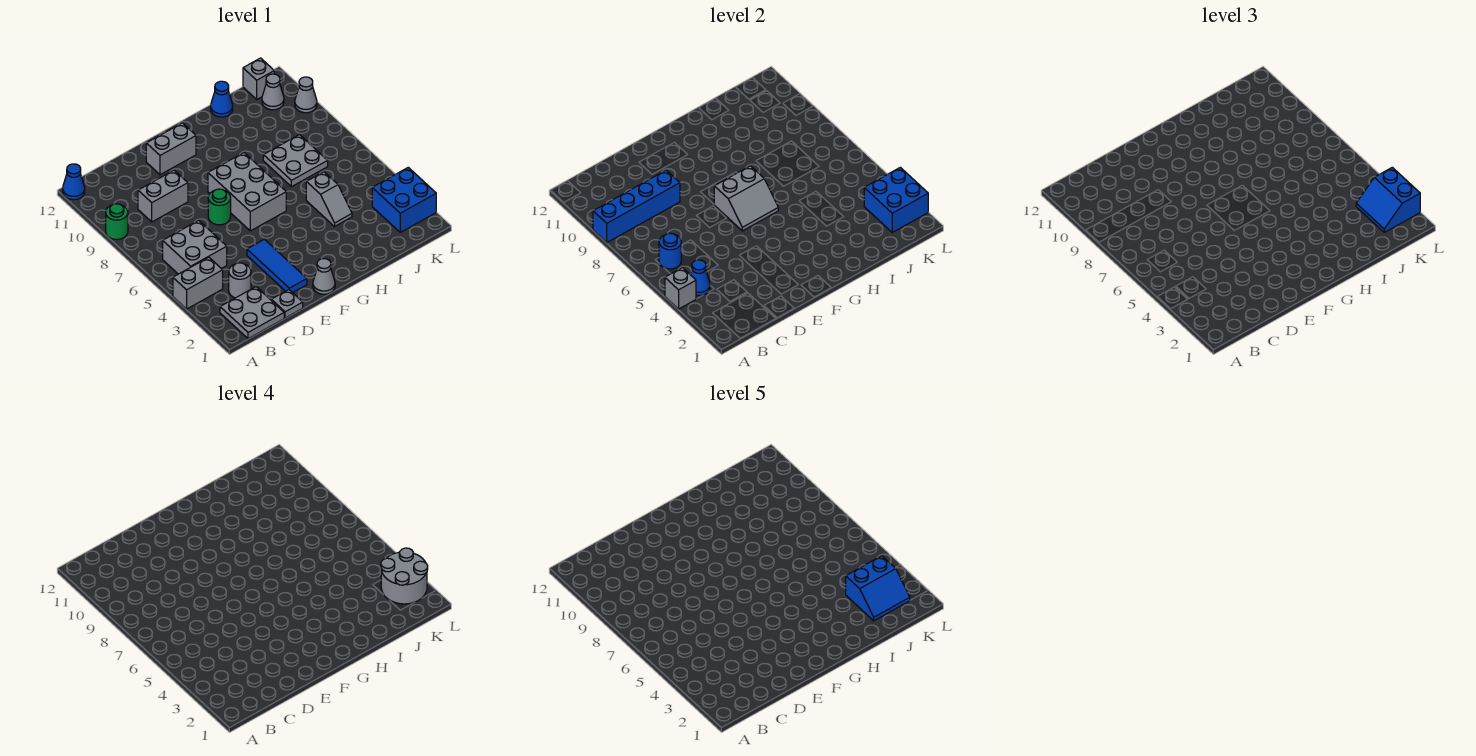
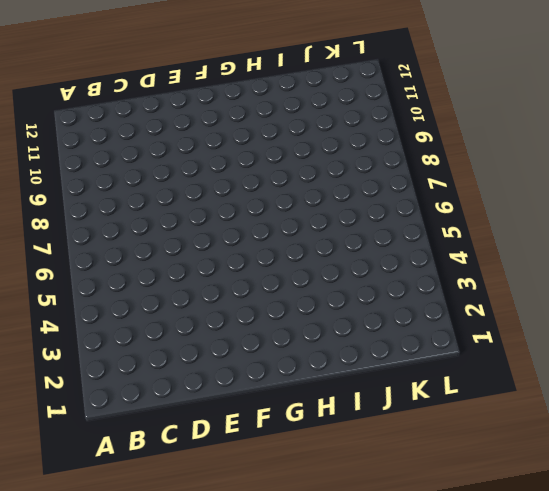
none -> grey 1x2 brick [173,257,223,309]
none -> green 1x1 round brick [106,204,128,240]
none -> blue 1x1 cone [63,164,85,200]

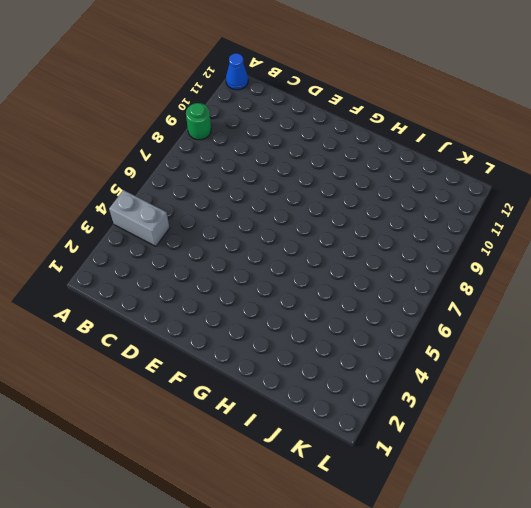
none -> grey 2x2 plate [220,287,284,339]
none -> grey 2x2 brick [163,220,227,274]
none -> grey 1x1 round brick [229,263,251,298]

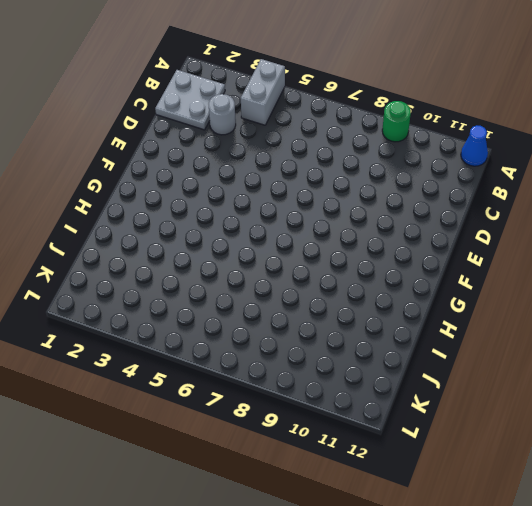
none -> grey 2x2 brick [163,220,227,274]
none -> grey 1x2 brick [138,170,188,222]
none -> grey 1x1 plate [271,290,303,318]

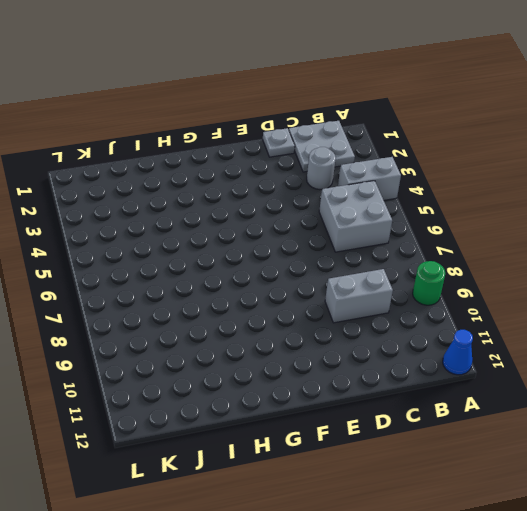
none -> blue 1x3 tile [247,239,307,293]
none -> green 1x1 round brick [208,189,231,225]
none -> grey 1x2 brick [146,123,196,175]

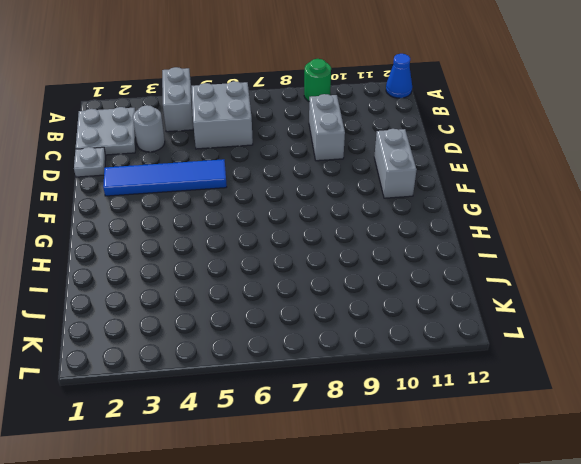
blue 1x4 tile [103,159,227,196] -> blue 1x3 tile [247,239,307,293]
none -> green 1x1 round brick [208,189,231,225]
none -> grey 1x1 cone [313,259,335,294]
none -> grey 2x3 brick [208,153,286,231]

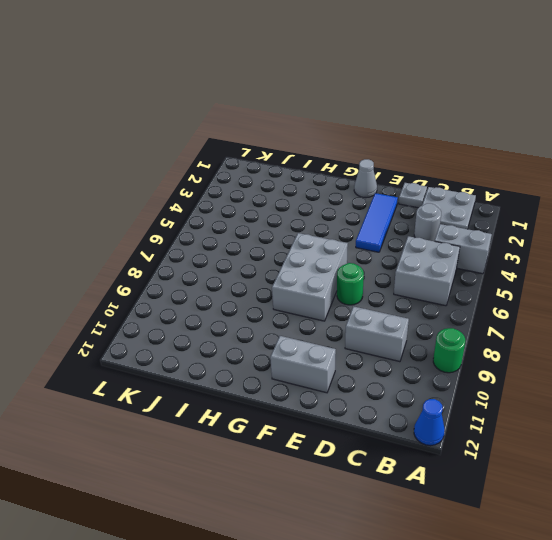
none -> grey 1x2 slope [306,172,352,226]
none -> grey 2x2 plate [263,135,328,187]
none -> blue 1x1 cone [211,81,233,117]

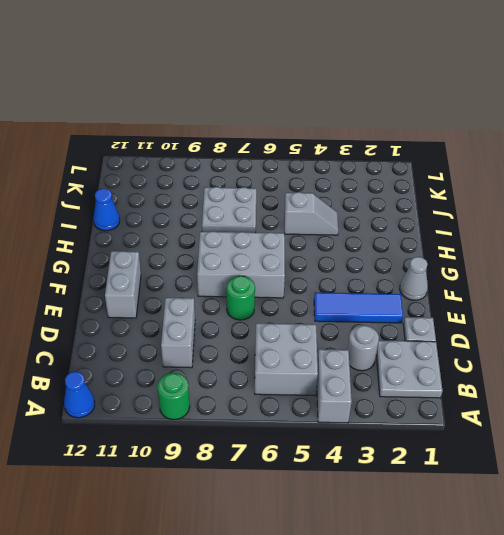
none -> blue 2x2 brick [372,167,436,232]
none -> grey 1x1 cone [262,74,284,110]
none -> grey 1x1 brick [243,58,274,99]

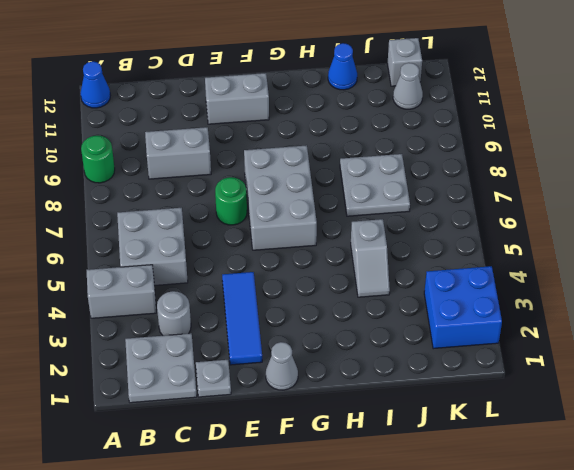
none -> grey 1x1 cone [295,77,317,113]
none -> grey 1x1 brick [665,268,696,309]
none -> blue 1x4 brick [593,170,680,242]

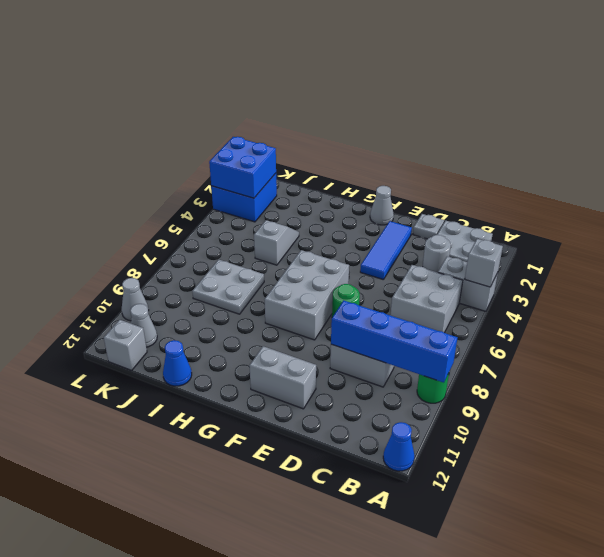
none -> blue 1x1 cone [691,260,710,296]
none -> blue 1x1 round brick [659,233,681,269]
none -> grey 2x2 slope [714,166,778,231]

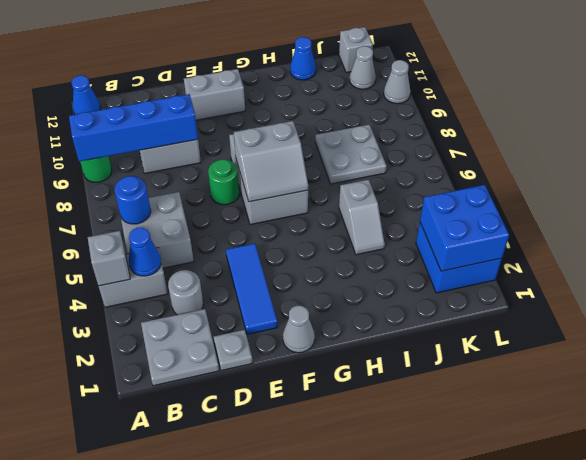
none -> blue 2x2 slope [1356,167,1420,232]
none -> grey 2x2 round brick [381,548,428,604]
none -> blue 2x2 slope [846,556,910,621]

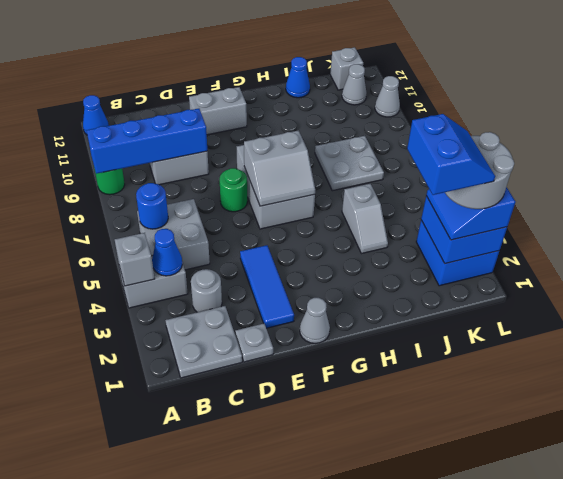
blue 2x2 slope [407,114,495,195] -> blue 2x2 slope turned to [846,556,910,621]

